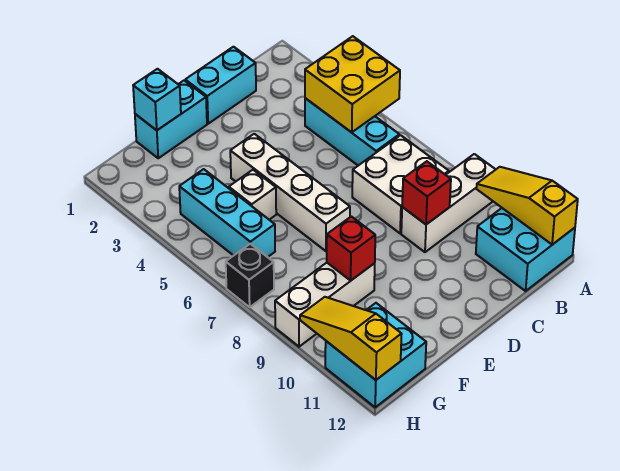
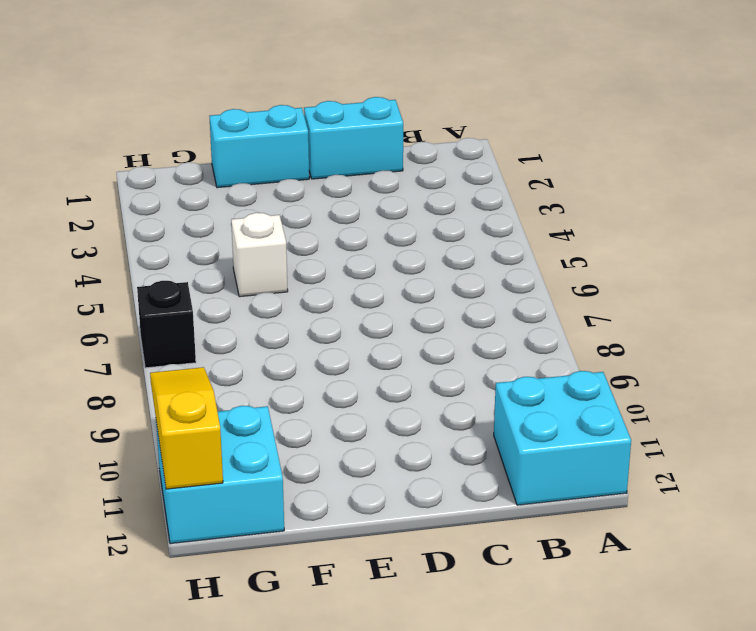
none -> white 1x3 brick [401,154,496,252]
none -> cyan 1x3 brick [305,98,399,166]
none -> white 2x2 brick [352,135,449,233]

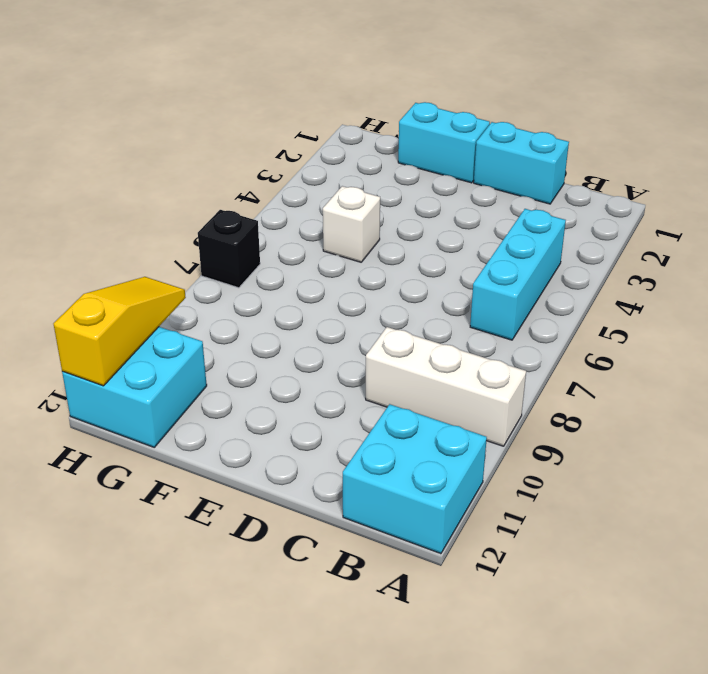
none -> white 2x2 brick [352,135,449,233]
none -> white 1x4 brick [230,134,350,251]
none -> white 1x3 brick [275,263,375,347]

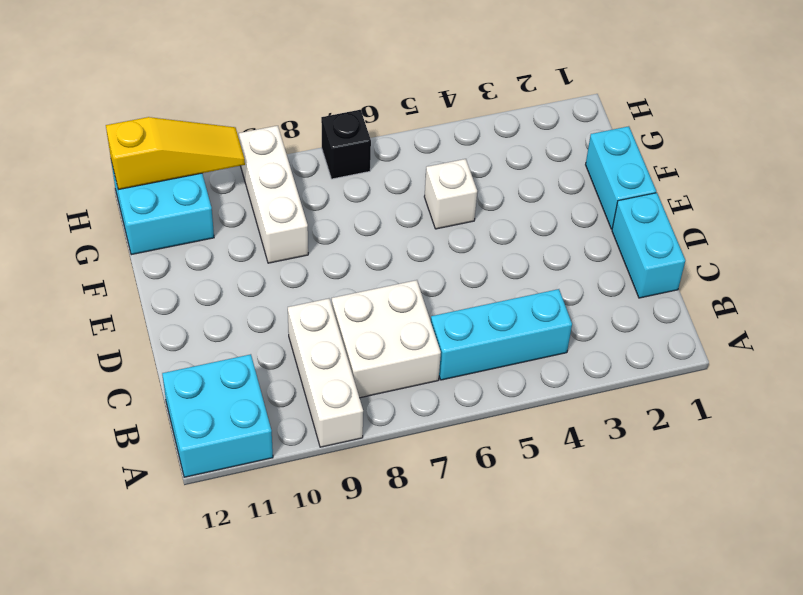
none -> white 1x4 brick [230,134,350,251]
none -> cyan 1x3 brick [179,169,275,257]
none -> yellow 2x2 brick [305,36,400,132]

